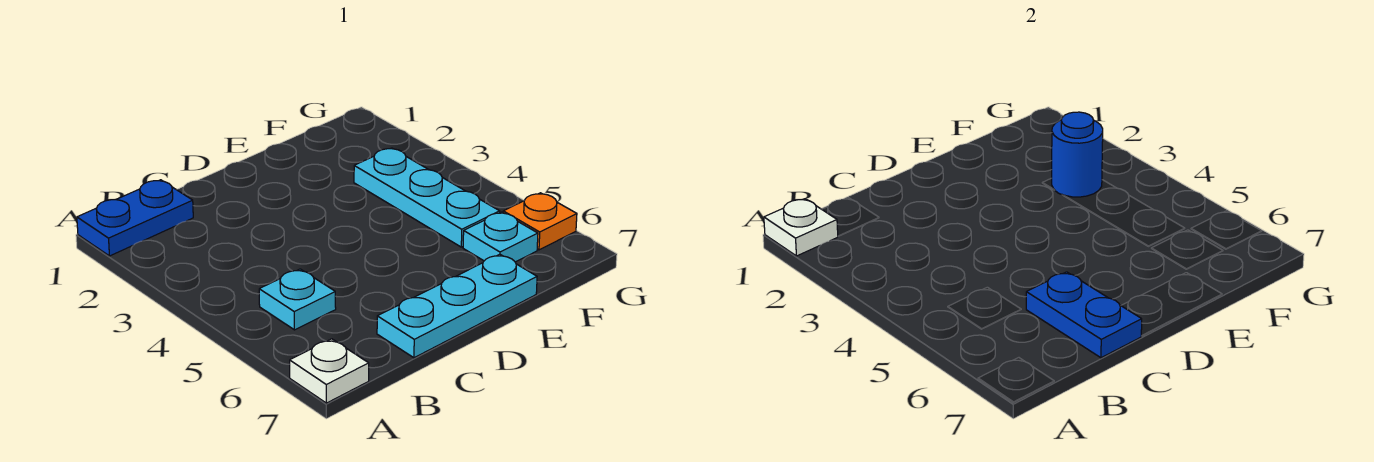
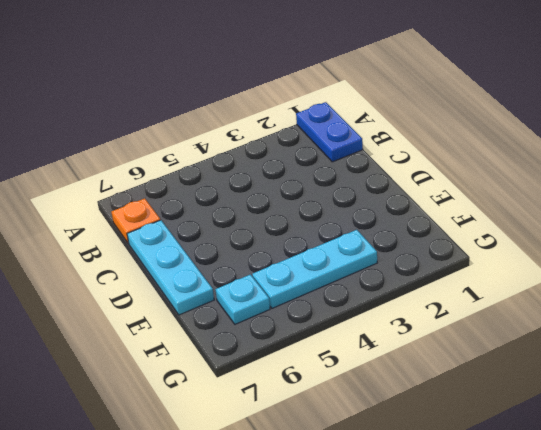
orange 1x1 plate [111,198,160,244] -> orange 1x1 plate moved to [503,193,577,250]
none -> white 1x1 plate [290,339,369,403]
none -> cyan 1x1 plate [259,269,336,330]

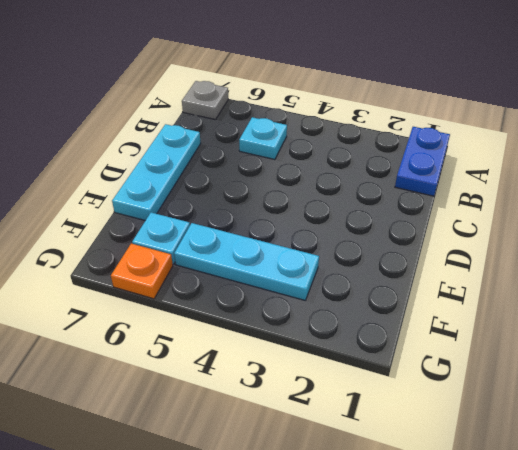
grey 1x1 plate [182,81,228,120] -> white 1x1 plate [290,339,369,403]
none -> white 1x1 plate [764,199,838,256]
none -> blue 1x2 plate [1026,272,1142,358]

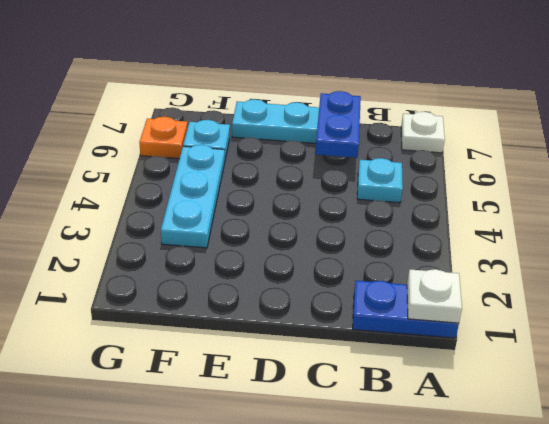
none -> blue 1x1 round brick [1052,112,1103,197]

